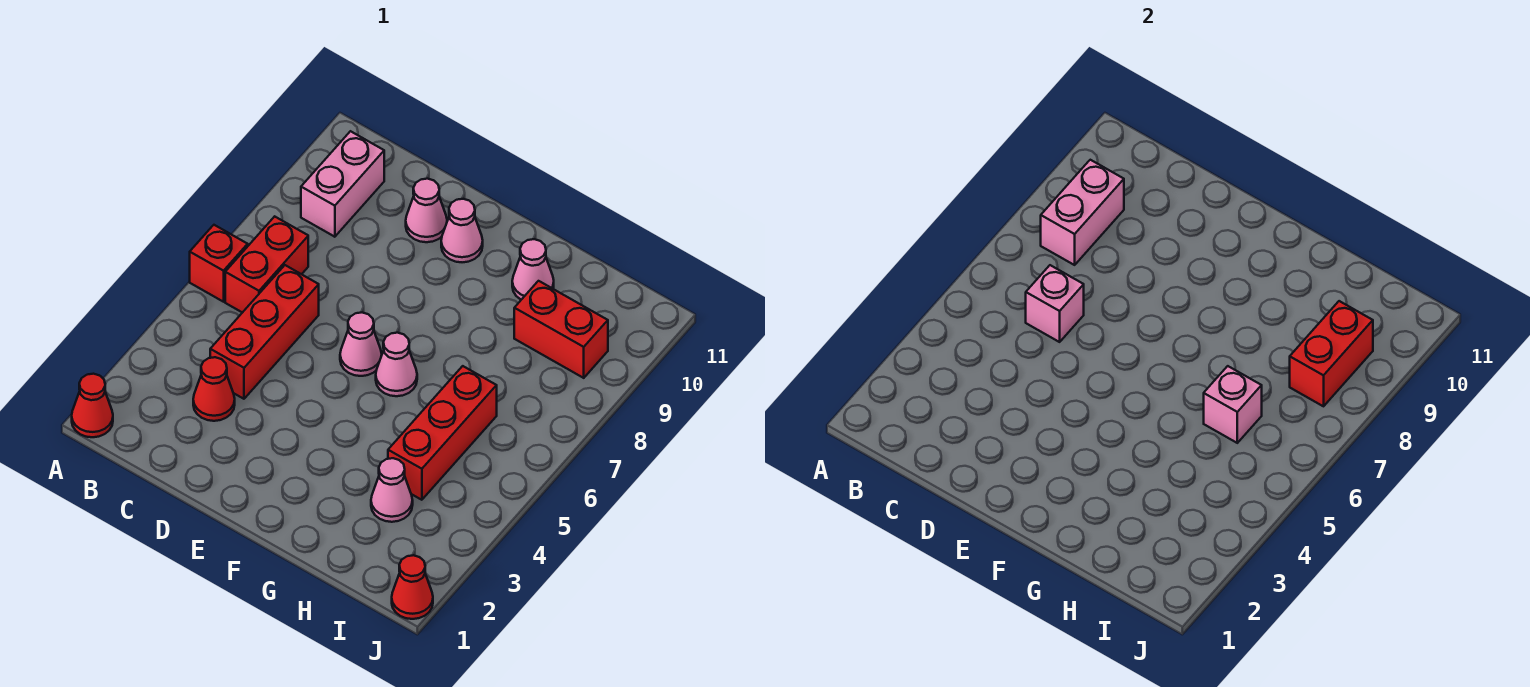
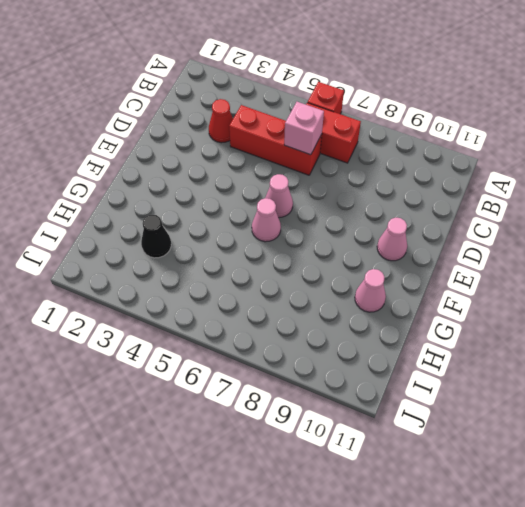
black 1x1 cone [141,215,171,258] -> pink 1x1 cone [371,458,413,522]
none -> red 1x1 cone [72,374,113,437]
none -> pink 1x2 brick [301,131,384,237]
none -> pink 1x1 cone [406,179,447,242]

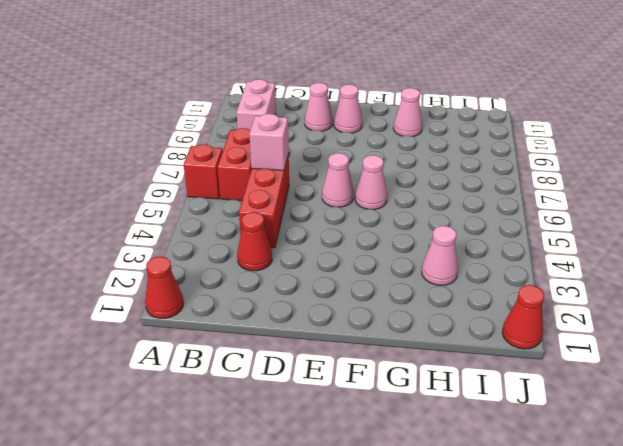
none -> red 1x3 brick [388,366,497,500]
none -> red 1x2 brick [514,281,608,378]
none -> pink 1x2 brick [1041,160,1124,265]

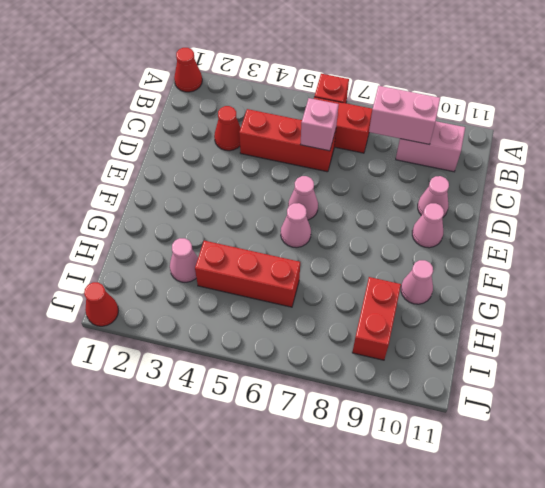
none -> pink 1x1 brick [1204,366,1262,443]
none -> red 1x2 brick [1290,301,1373,406]

